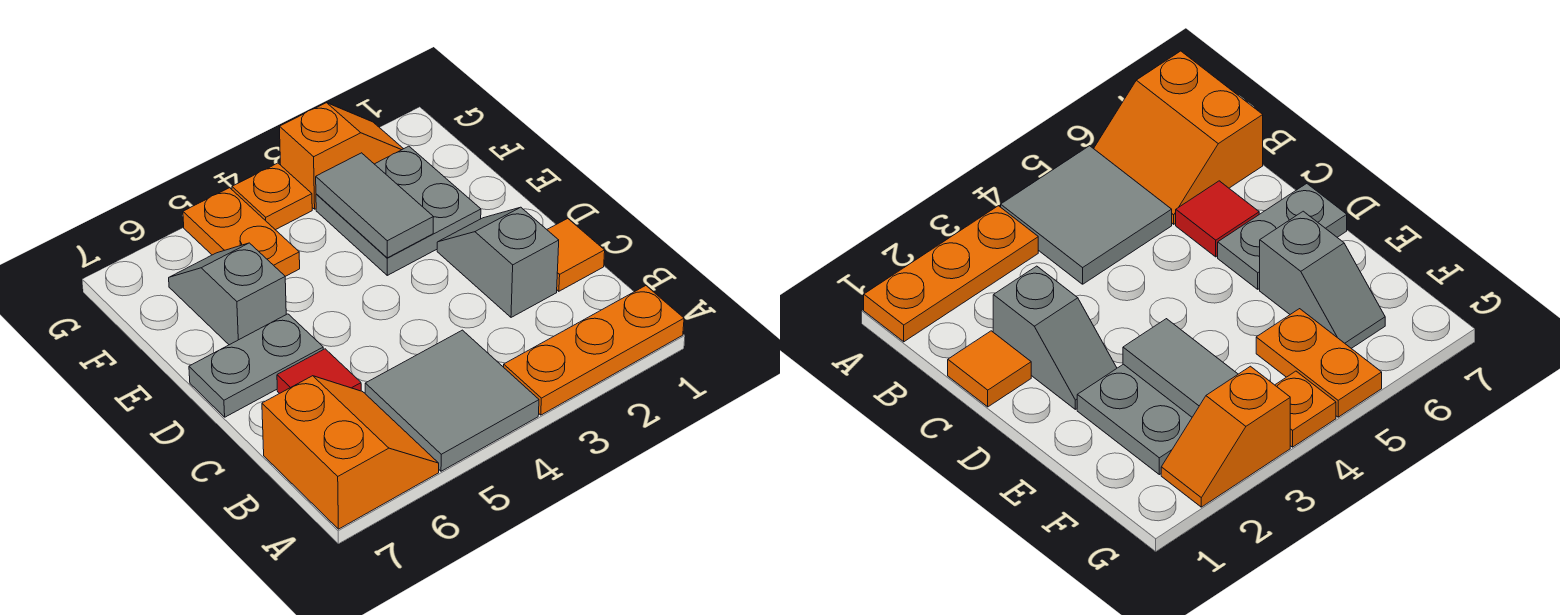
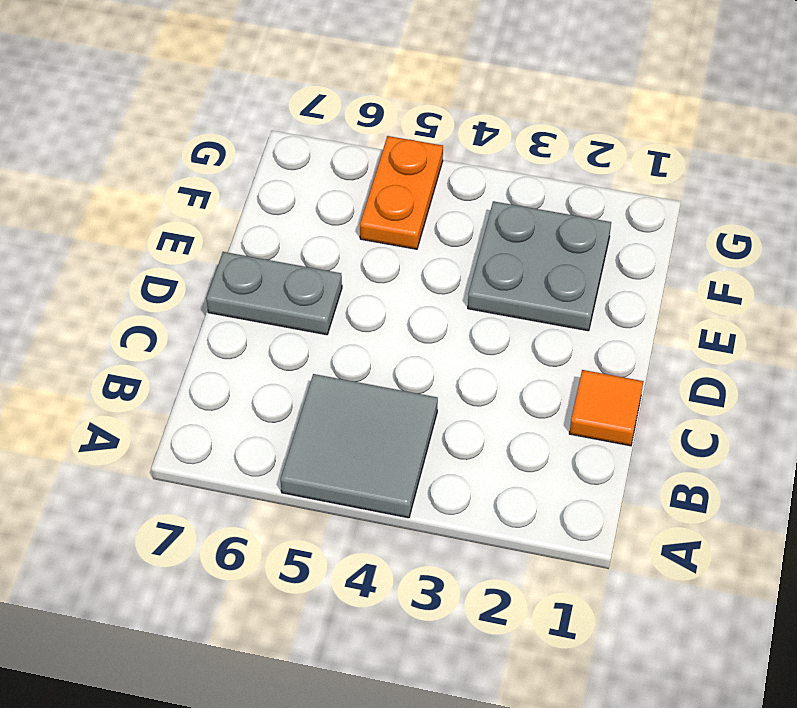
none -> orange 1x3 plate [504,286,684,415]
none -> orange 2x2 slope [262,376,439,529]
none -> grey 1x2 slope [437,207,559,317]

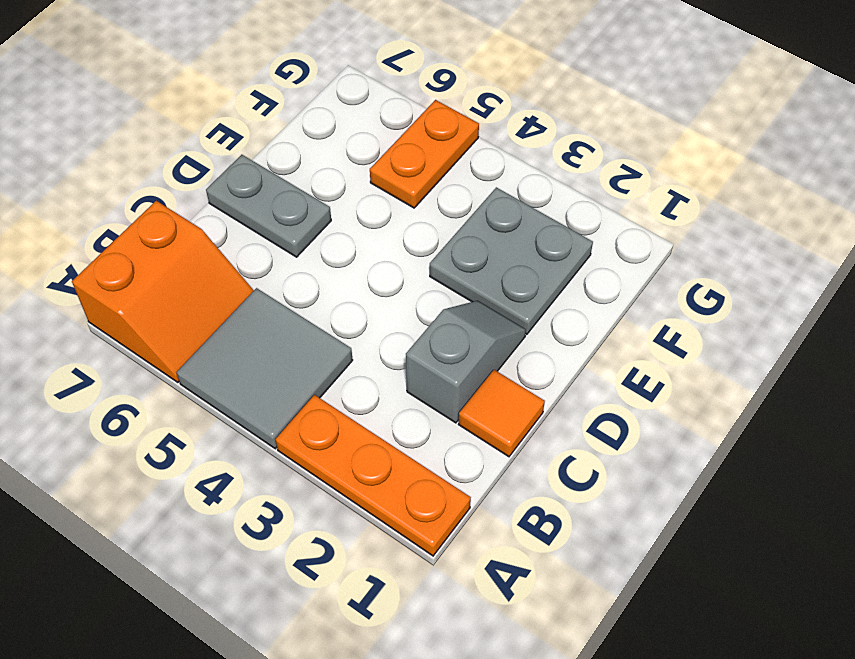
none -> red 1x1 tile [277,349,361,394]
none -> grey 1x2 slope [169,243,286,345]
none -> orange 1x2 slope [280,103,403,209]

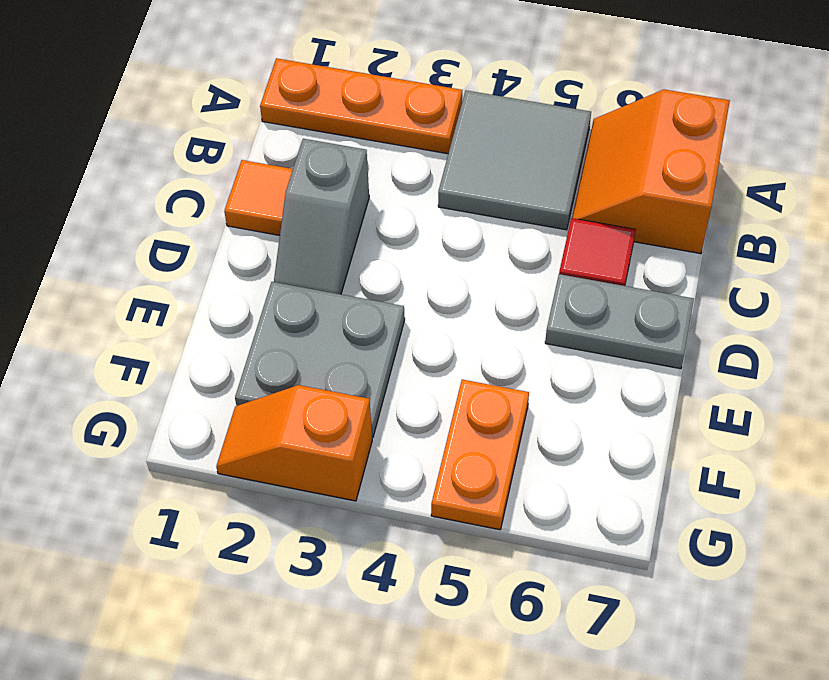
none -> grey 1x2 slope [169,243,286,345]
none -> orange 1x1 plate [232,163,312,230]
none -> grey 1x2 tile [316,153,433,258]

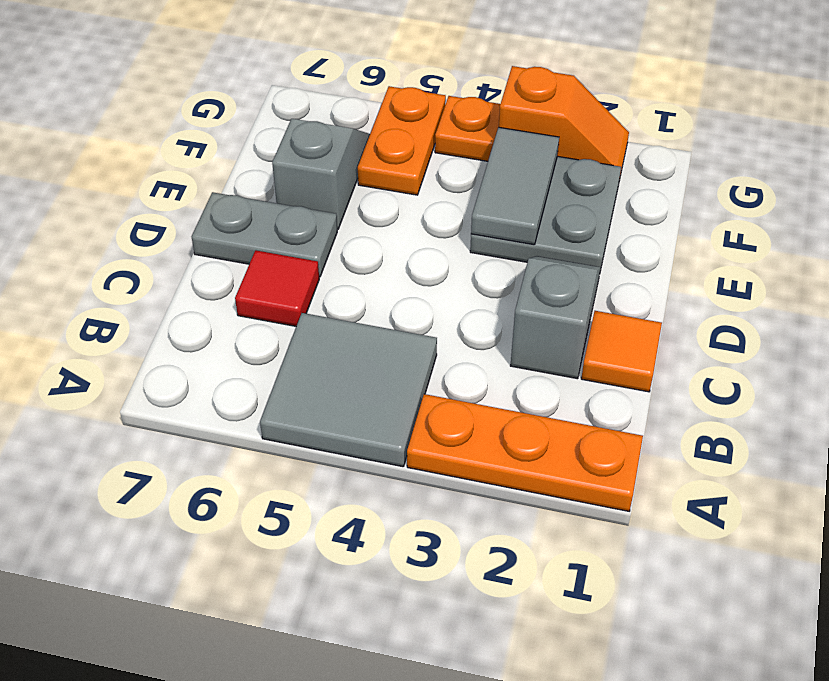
none -> orange 2x2 slope [262,376,439,529]

